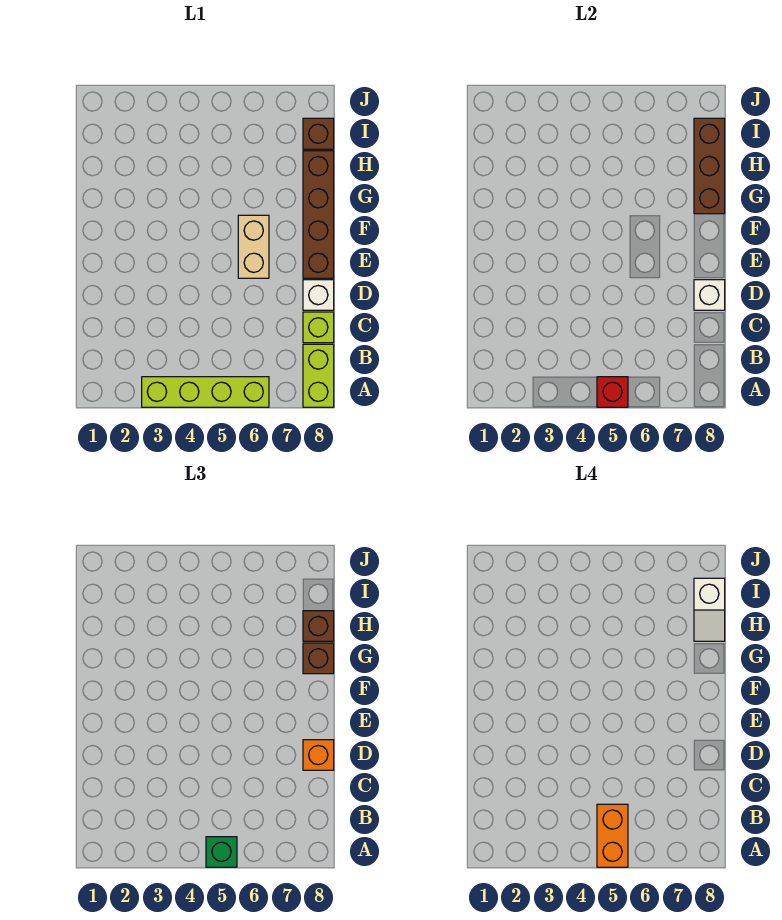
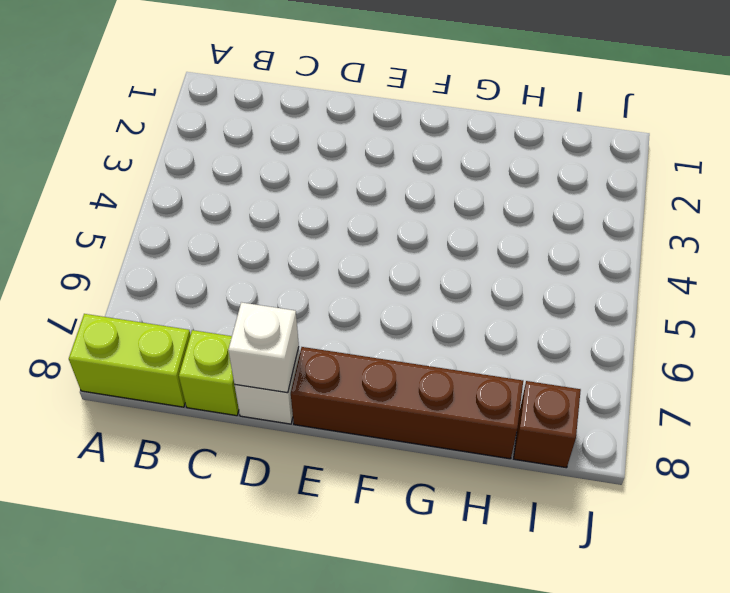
none -> lime 1x4 brick [142,377,269,407]
none -> tan 1x2 brick [238,215,269,278]
none -> red 1x1 brick [597,377,628,407]

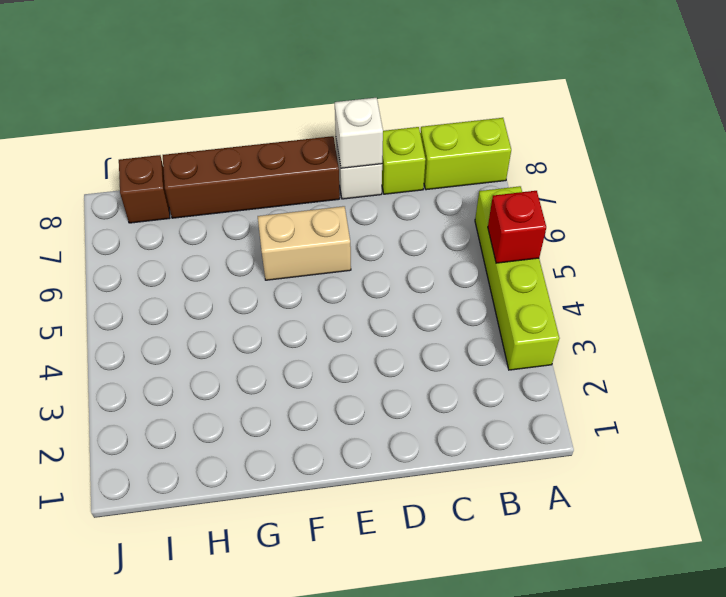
none -> brown 1x3 brick [694,118,725,214]
none -> green 1x1 brick [206,837,237,867]
none -> orange 1x1 brick [303,740,334,770]

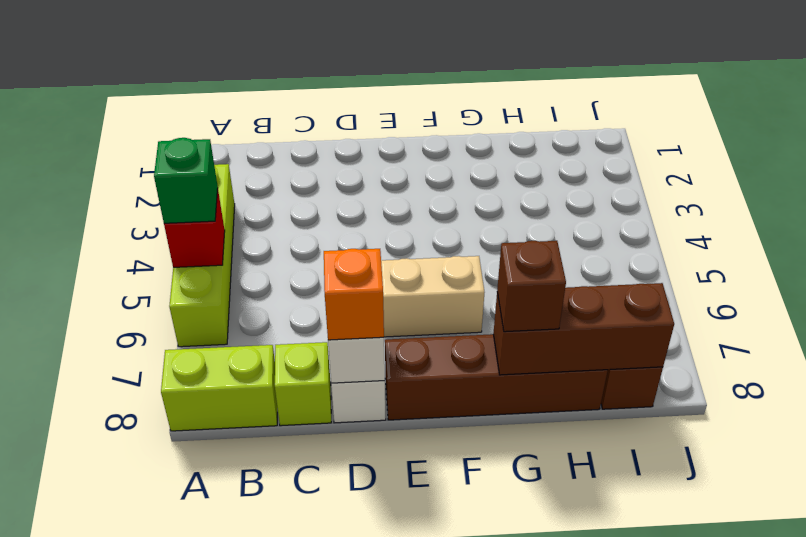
none -> brown 1x1 brick [303,611,334,641]
none -> orange 1x2 brick [597,804,628,867]
none -> white 1x2 slope [694,578,725,641]

